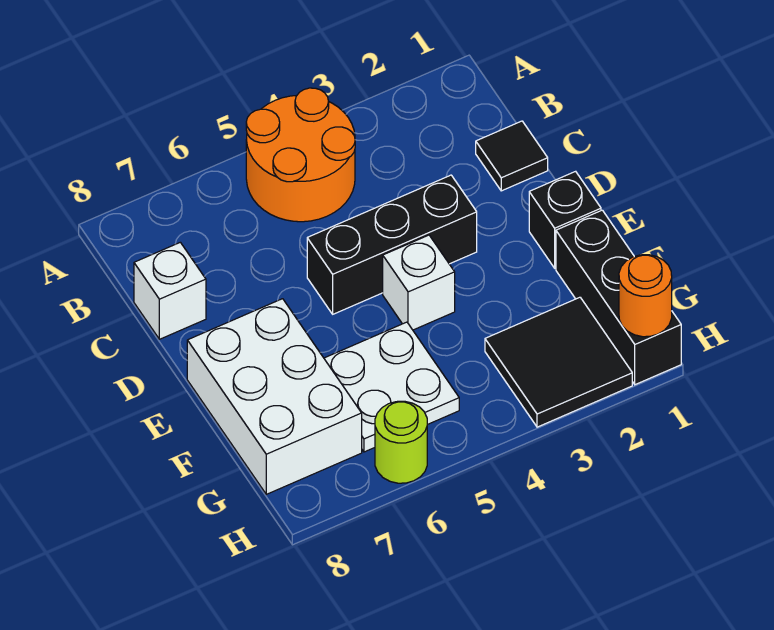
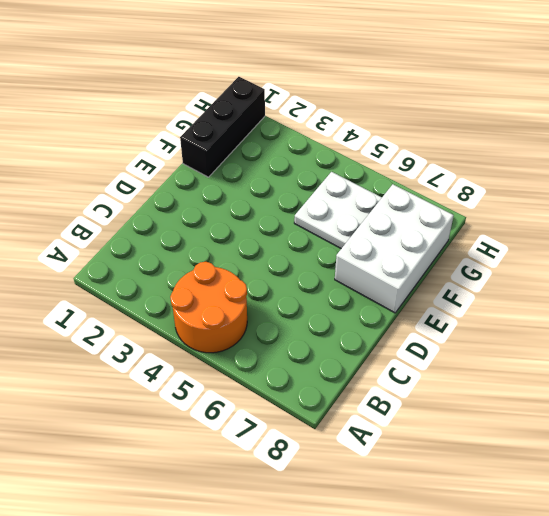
none -> black 1x1 tile [476,121,548,191]
none -> white 1x1 brick [134,242,206,339]
none -> black 1x3 brick [307,175,477,314]

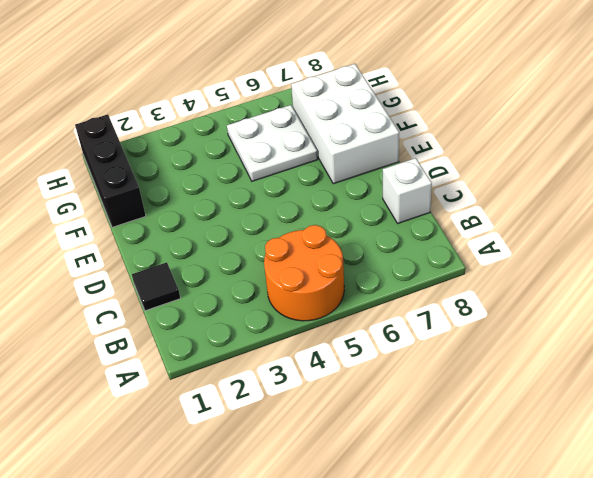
none -> black 1x3 brick [307,175,477,314]
none -> black 1x1 brick [529,171,601,268]
none -> white 1x1 brick [383,235,455,330]

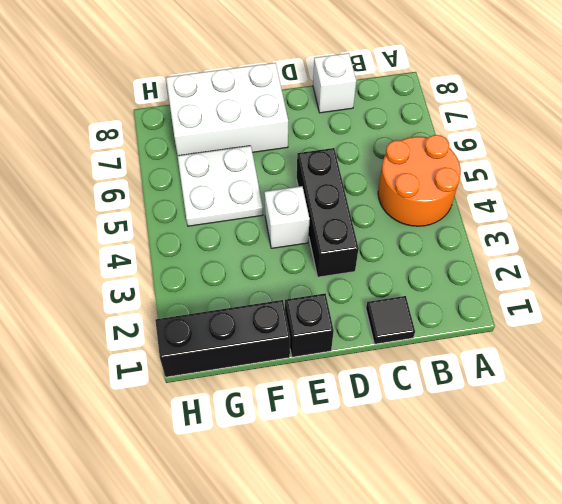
none -> black 2x2 tile [485,297,632,427]
none -> lime 1x1 round brick [375,401,427,483]
none -> orange 1x1 round brick [619,255,672,337]

